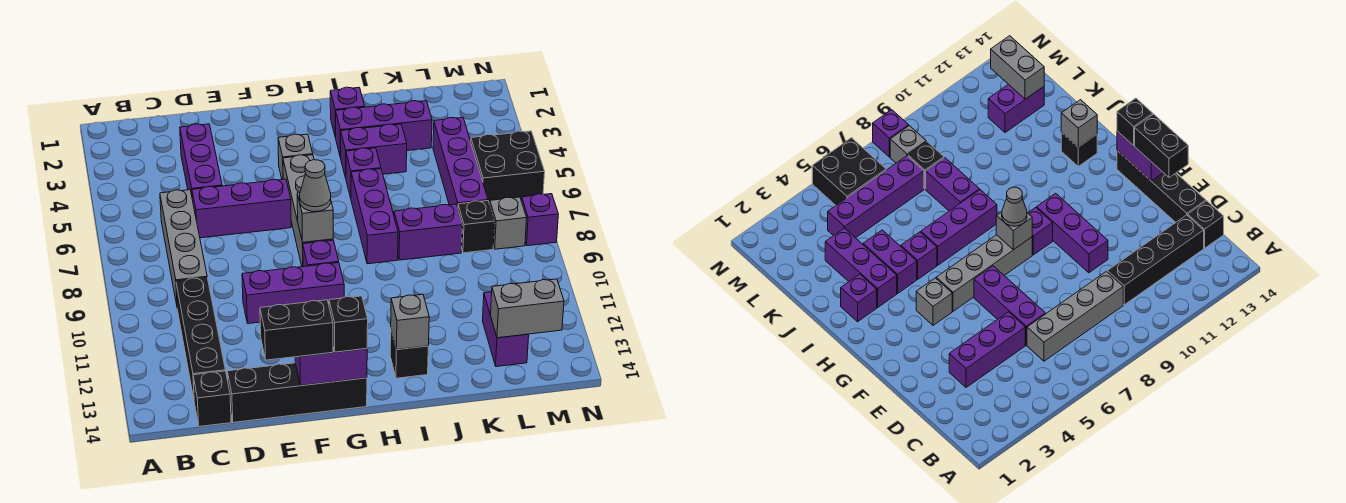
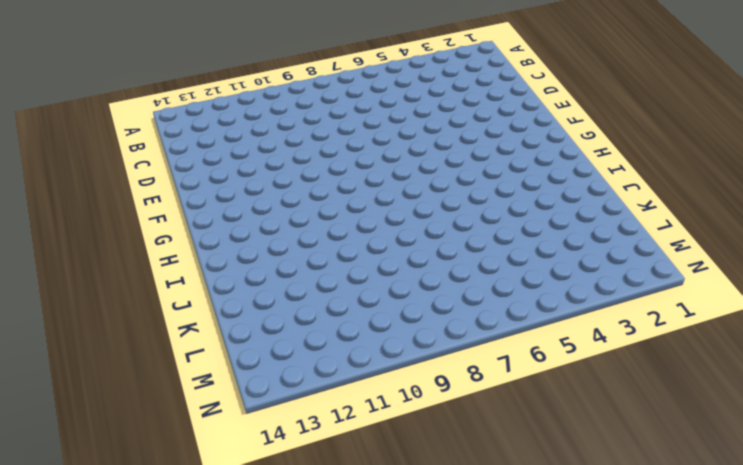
none -> grey 1x4 brick [160,190,207,305]
none -> black 1x4 brick [176,278,225,398]
none -> black 1x1 brick [193,371,231,427]
none -> purple 1x3 brick [180,124,222,195]

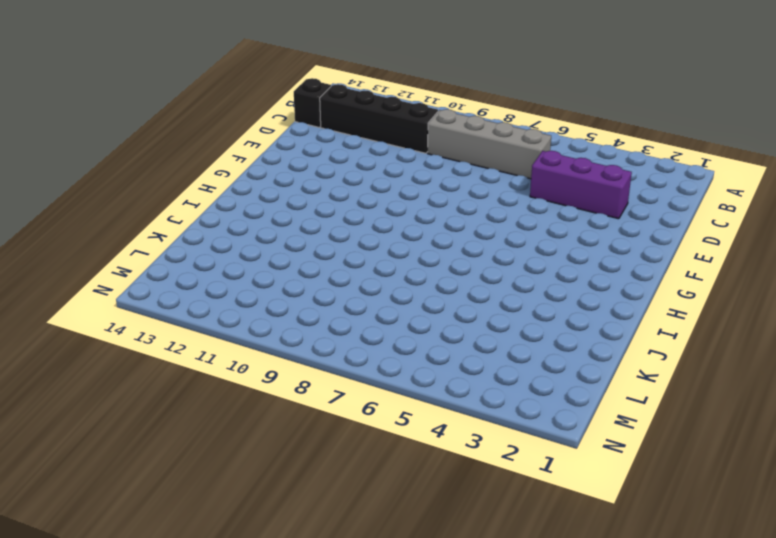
none -> purple 1x3 brick [192,179,291,238]
none -> black 1x4 brick [227,363,367,422]
none -> purple 1x3 brick [242,263,344,324]
none -> grey 1x1 brick [278,134,313,180]

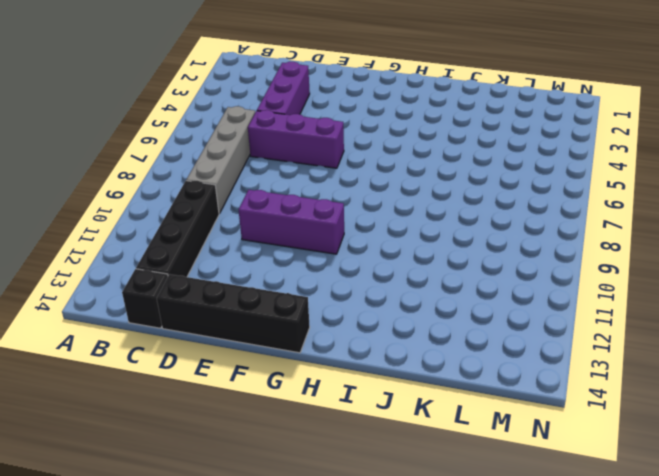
none -> grey 1x1 brick [278,134,313,180]
none -> grey 1x4 brick [283,155,333,267]
none -> purple 1x1 brick [303,240,339,267]
none -> purple 1x1 brick [330,87,365,137]

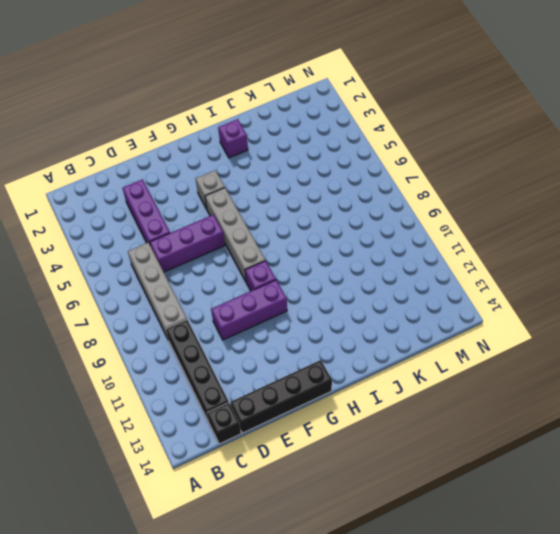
none -> purple 1x3 brick [336,101,432,158]
none -> purple 1x2 brick [341,124,407,178]
none -> purple 1x1 brick [346,148,381,198]
none -> purple 1x3 brick [351,169,398,264]

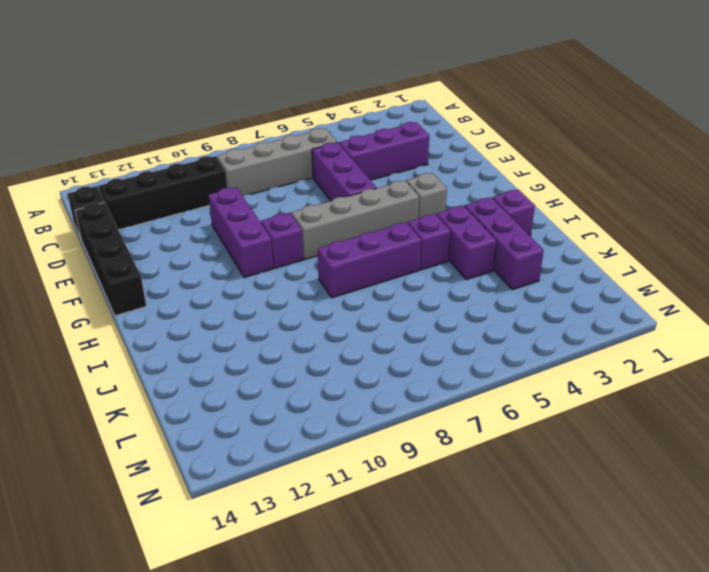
none -> black 1x1 brick [390,330,428,378]
none -> purple 1x2 brick [394,204,463,260]
none -> purple 1x4 brick [433,117,488,207]
none -> black 1x1 brick [458,201,495,253]

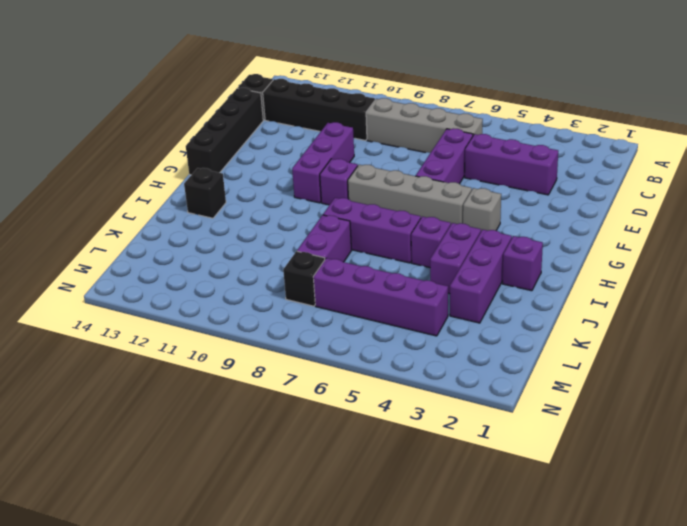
none -> purple 1x2 brick [483,292,529,367]
none -> black 2x2 brick [471,131,545,204]
none -> grey 1x1 brick [490,197,527,249]
none -> purple 1x1 brick [521,194,558,246]

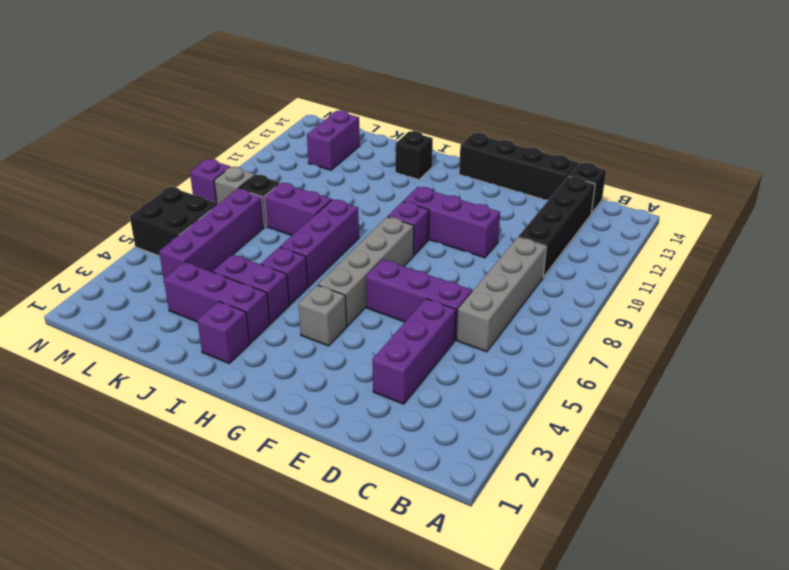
none -> purple 1x2 brick [295,348,367,386]
none -> grey 1x1 brick [297,192,333,242]
none -> grey 1x1 brick [391,294,429,350]
none -> grey 1x2 brick [491,279,564,338]

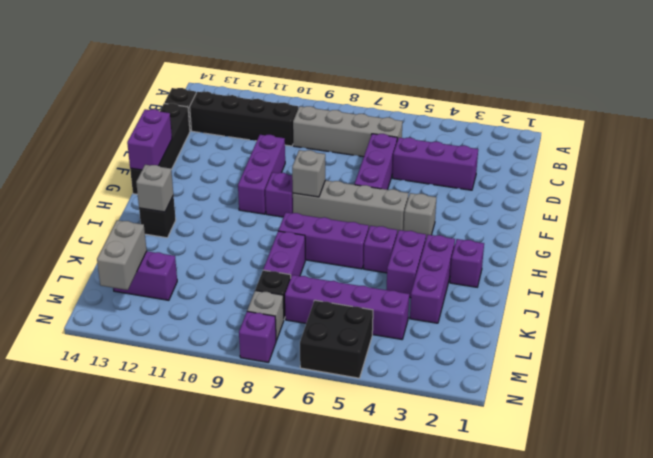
none -> black 1x2 brick [260,300,333,360]
none -> grey 1x1 cone [300,160,331,212]
none -> black 1x1 brick [329,296,368,352]

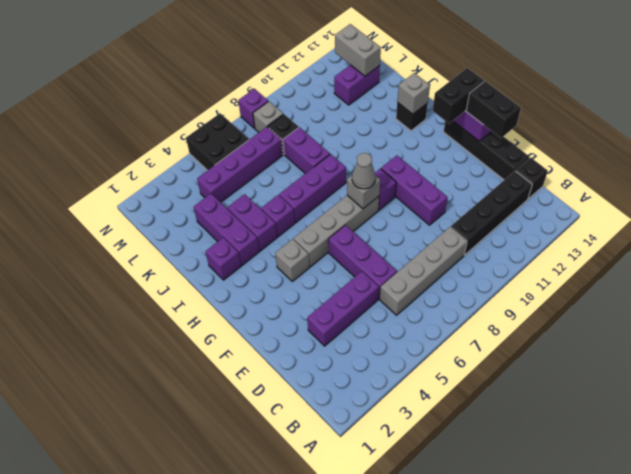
black 1x2 brick [433,68,484,124] -> black 1x1 brick [329,296,368,352]

